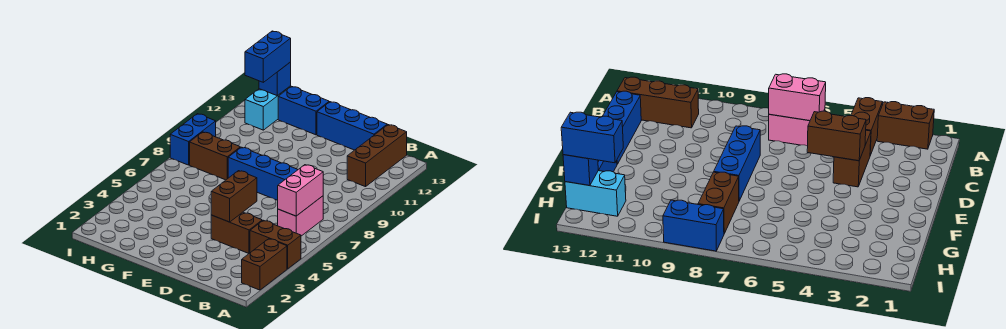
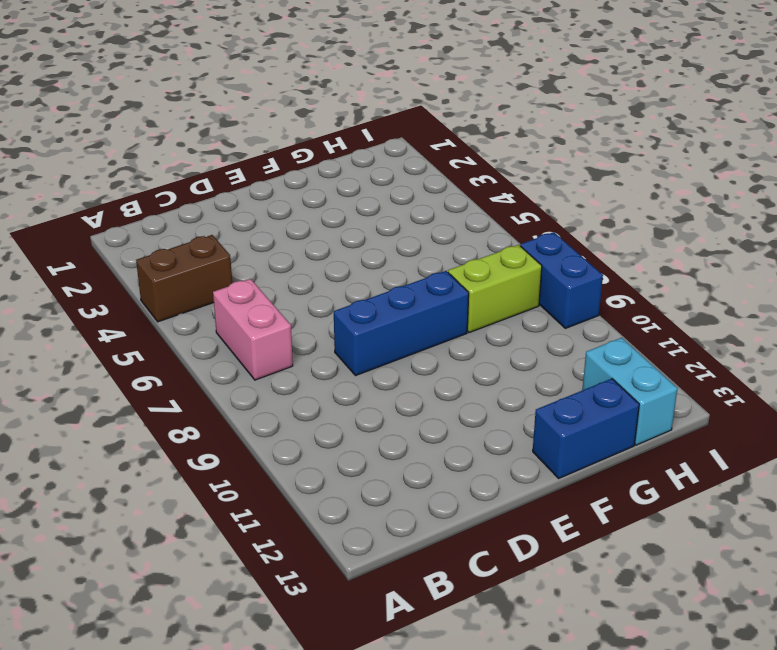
lime 1x2 brick [448,245,542,333] -> brown 1x2 brick [190,132,240,180]
none -> brown 1x2 brick [242,239,287,290]
none -> brown 1x3 brick [347,125,407,187]
none -> brown 1x2 brick [211,212,262,253]

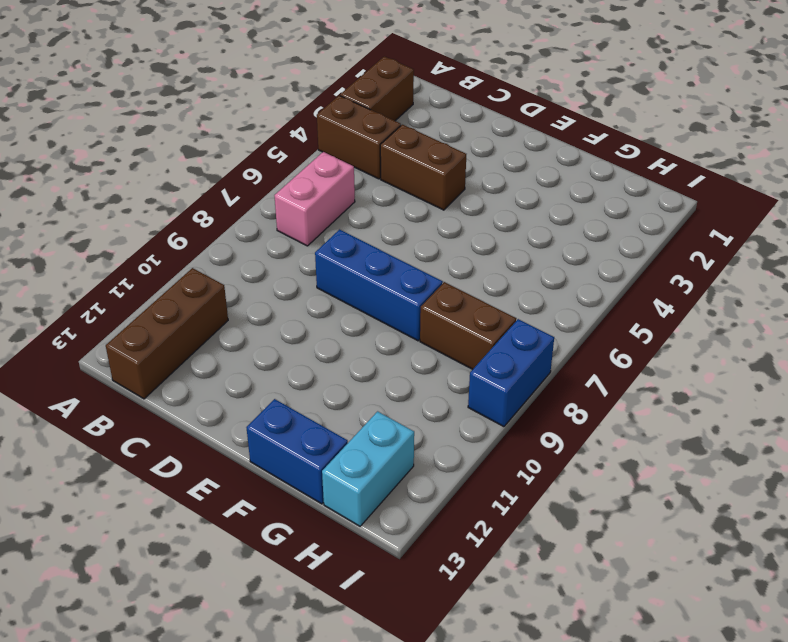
none -> blue 1x3 brick [317,102,387,150]
none -> pink 1x2 brick [278,165,323,216]
none -> brown 1x2 brick [211,171,257,222]

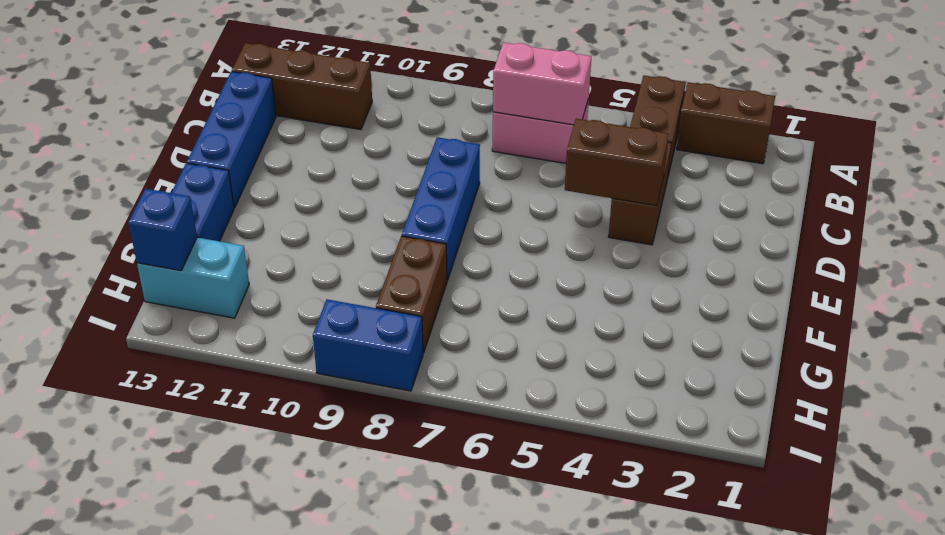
none -> blue 1x2 brick [245,31,291,82]

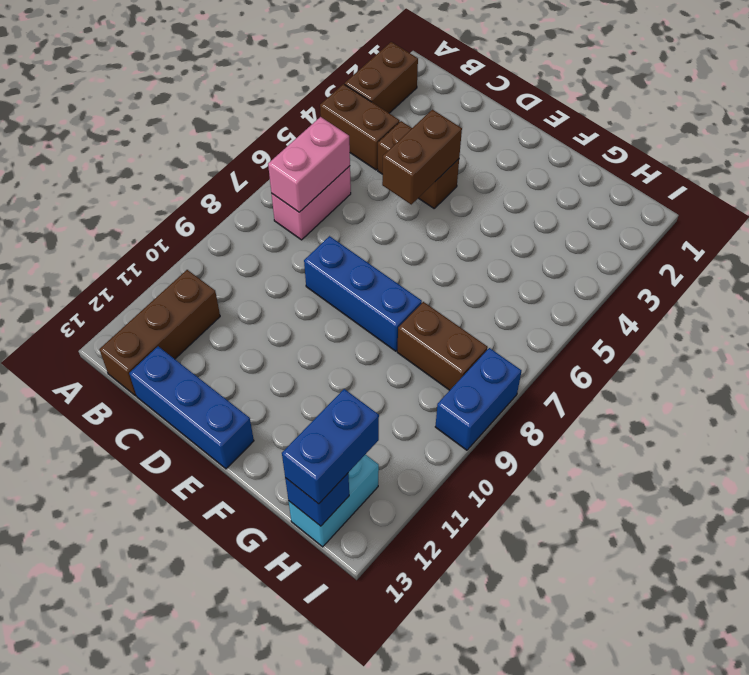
none -> blue 1x2 brick [278,86,329,135]

